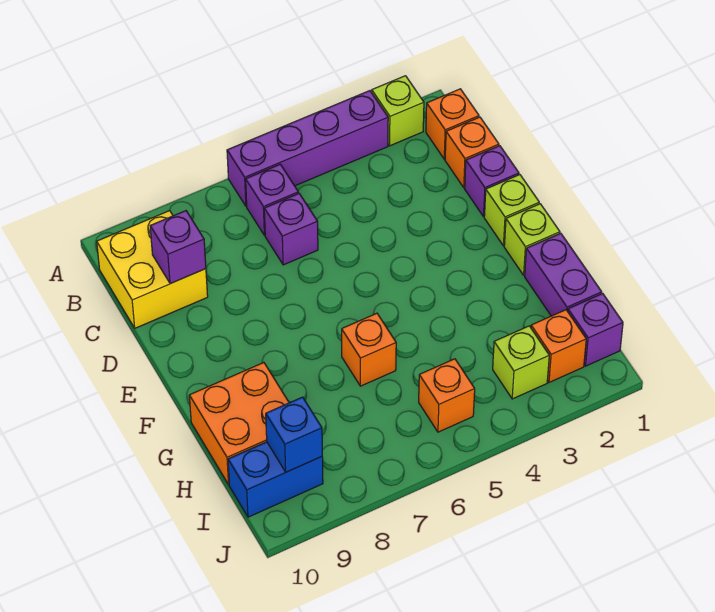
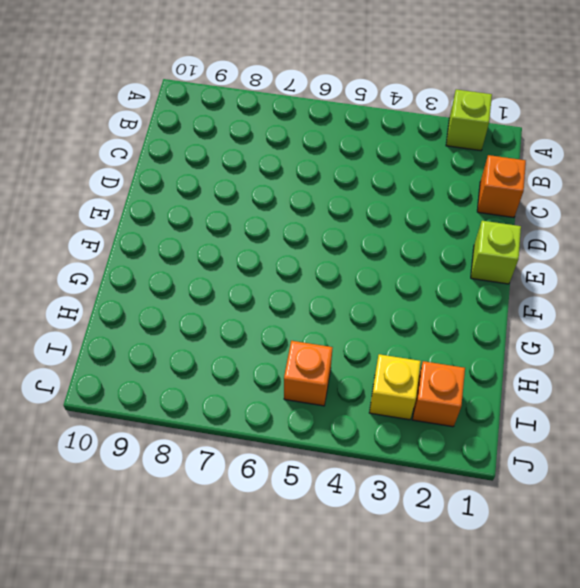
yellow 1x1 brick [369,354,421,420] -> lime 1x1 brick [493,326,549,399]
none -> purple 1x4 brick [227,91,388,206]
none -> orange 1x1 brick [426,89,479,159]
none -> purple 1x1 brick [246,164,298,236]

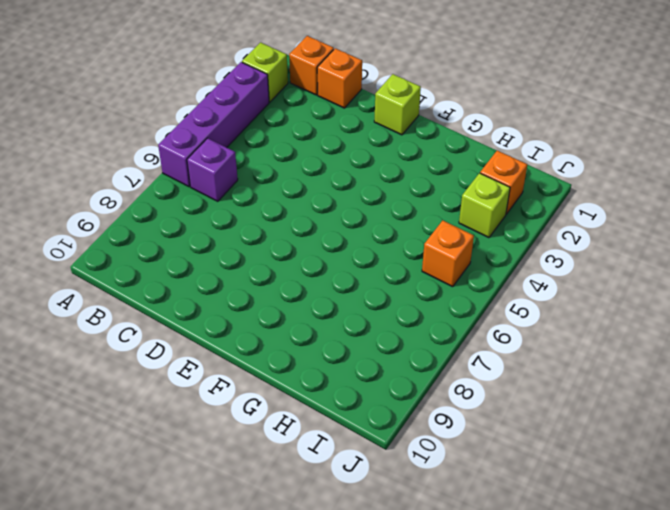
none -> yellow 2x2 brick [97,211,208,328]
none -> purple 1x1 brick [264,193,318,265]
none -> purple 1x1 brick [465,146,519,217]

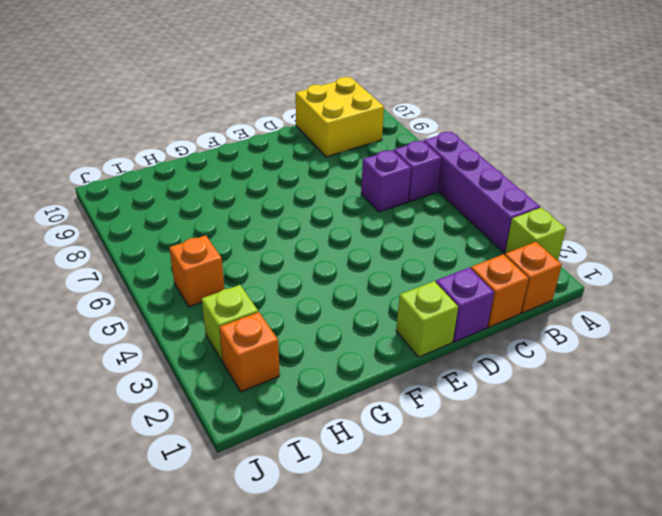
none -> lime 1x1 brick [504,204,560,275]
none -> purple 1x2 brick [525,233,602,316]
none -> orange 1x1 brick [342,313,396,386]

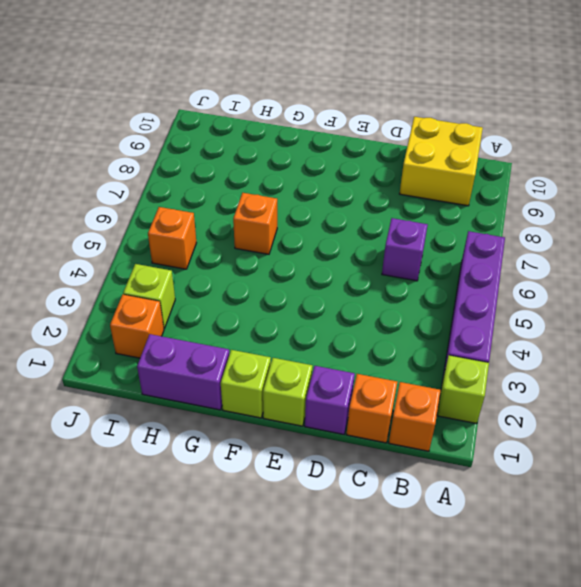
none -> purple 1x1 brick [246,164,298,236]
none -> orange 2x2 brick [189,363,289,485]
none -> purple 1x1 brick [568,294,623,366]

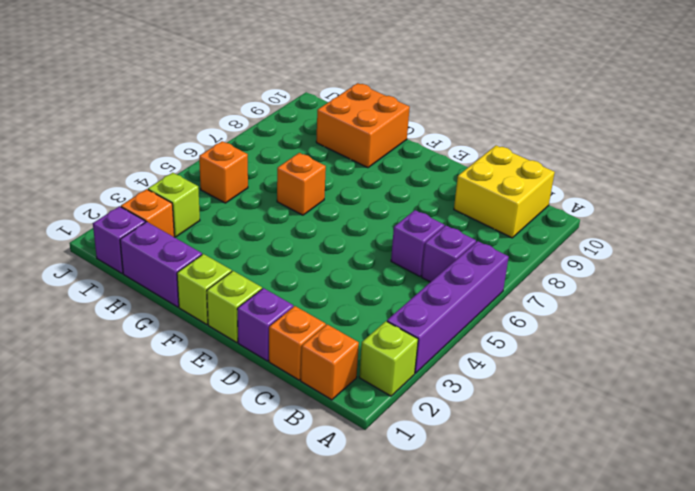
none -> blue 1x2 brick [228,442,323,517]
none -> purple 1x1 brick [150,211,206,284]
none -> blue 1x1 brick [266,397,322,472]

